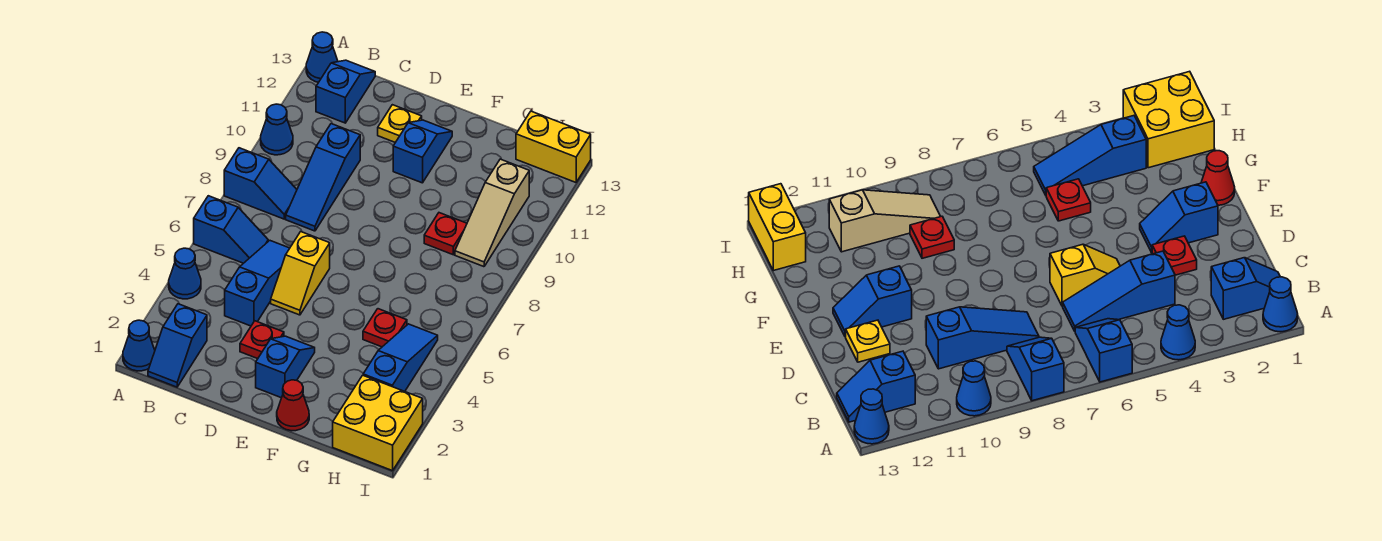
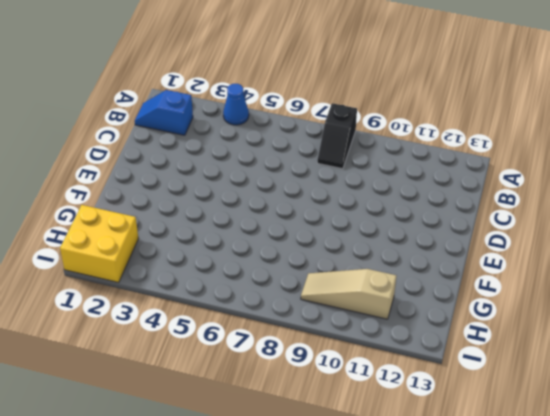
black 1x2 slope [317,103,357,169] -> blue 1x2 slope [224,148,297,219]
none -> blue 1x1 cone [123,320,155,371]
none -> blue 1x2 slope [194,196,268,263]
none -> blue 1x1 cone [261,104,293,155]

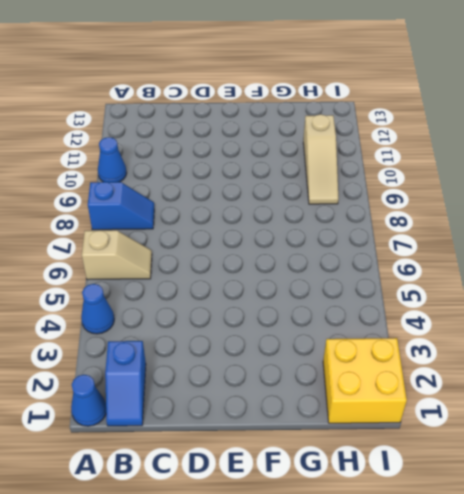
tan 1x2 slope [82,230,152,280] -> blue 1x2 slope [194,196,268,263]
none -> blue 1x1 cone [306,32,338,82]
none -> blue 1x2 slope [316,60,375,123]
none -> blue 1x3 slope [225,241,290,326]

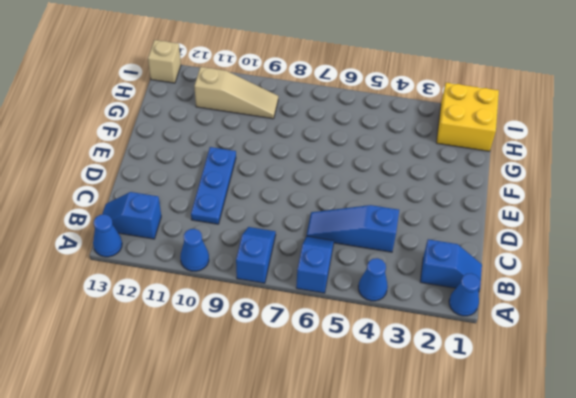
blue 1x3 plate [191,147,236,224] -> blue 1x3 slope [286,124,360,231]
tan 1x1 brick [148,40,181,83] -> yellow 1x2 brick [516,111,591,182]
none -> red 1x1 plate [240,321,284,359]
none -> yellow 1x2 slope [271,232,330,315]
none -> yellow 1x1 plate [378,105,422,143]

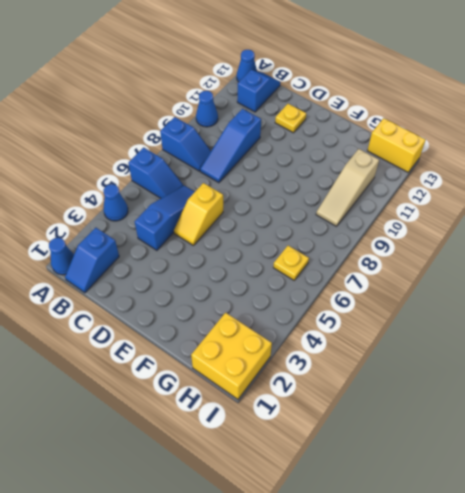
yellow 1x1 plate [273,246,309,280] -> none
none -> red 1x1 plate [240,321,284,359]
none -> blue 1x2 slope [256,336,315,398]
none -> blue 1x2 slope [393,120,452,183]

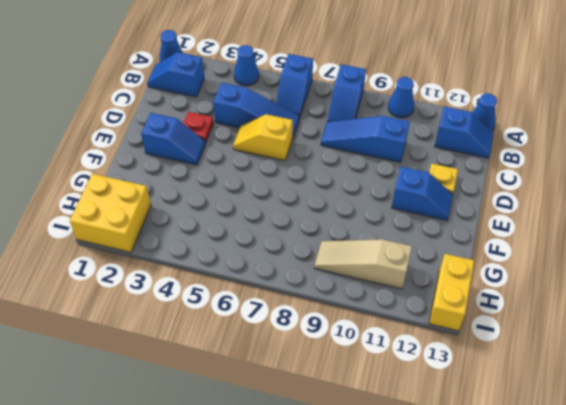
none -> red 1x1 cone [277,380,309,431]
none -> red 1x1 plate [363,309,407,347]
none -> red 1x1 plate [424,213,467,255]

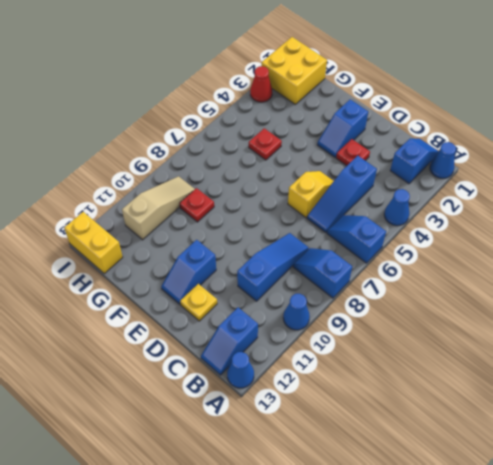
red 1x1 cone [250,66,272,102] -> red 1x1 cone moved to [277,380,309,431]
none -> blue 1x3 slope [363,324,438,391]

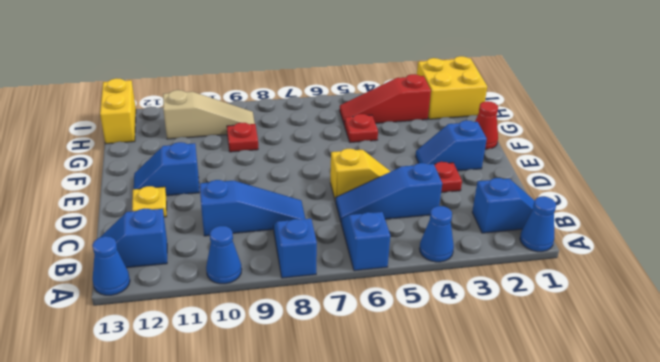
red 1x3 slope [339,74,431,125] -> blue 1x3 slope [363,324,438,391]

